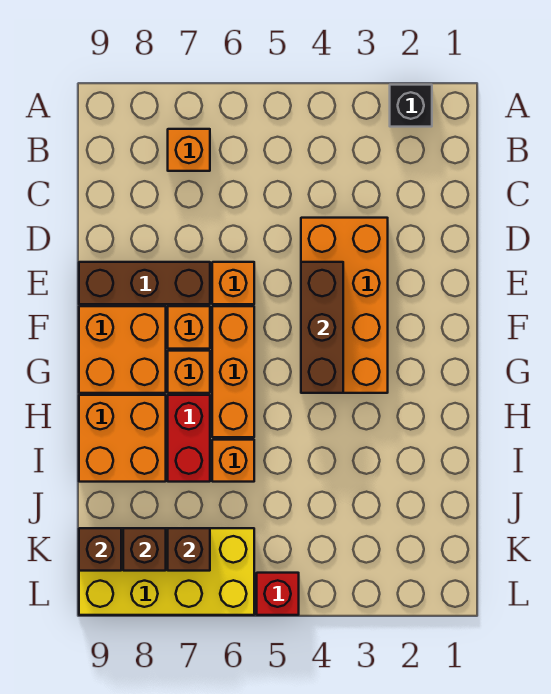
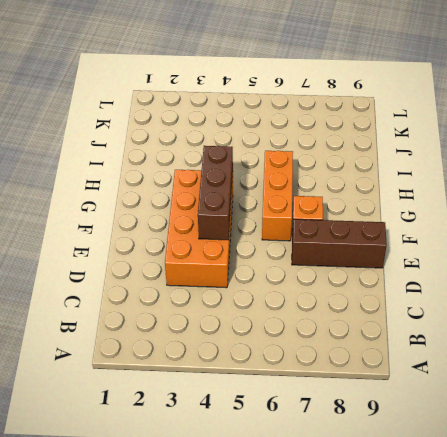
none -> black 1x1 brick [390,85,432,127]
none -> orange 1x1 brick [168,129,210,171]
none -> orange 1x1 brick [212,262,254,304]

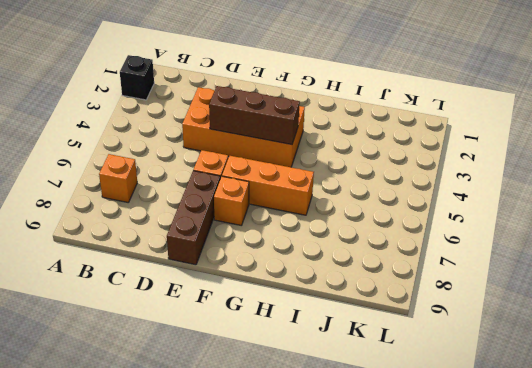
none -> orange 2x2 brick [79,306,166,393]
none -> orange 1x1 brick [168,351,210,393]
none -> red 1x2 brick [168,395,210,482]

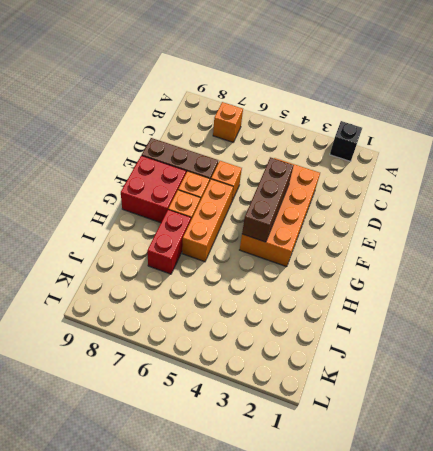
red 2x2 brick [121,156,186,223] -> orange 2x2 brick [79,306,166,393]
none -> orange 2x2 brick [79,395,166,482]
none -> orange 1x1 brick [212,440,254,482]
none -> yellow 2x4 brick [79,528,254,615]

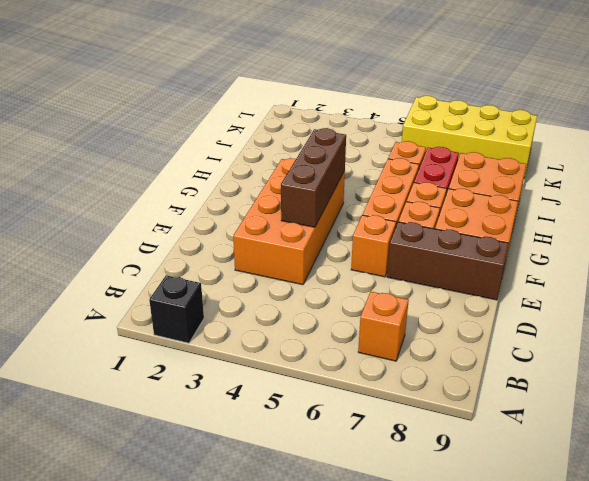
none -> red 1x1 brick [257,573,299,615]
none -> brown 1x1 brick [168,528,210,571]
none -> brown 1x1 brick [123,528,166,571]

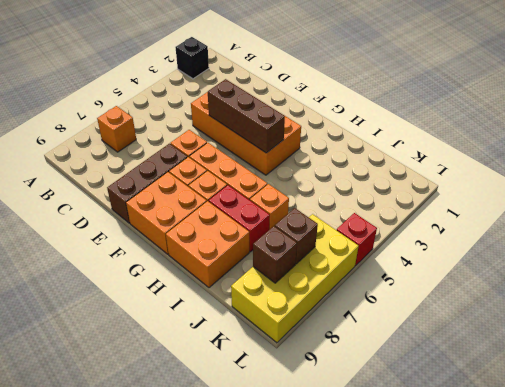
none -> brown 1x1 brick [79,528,121,571]

